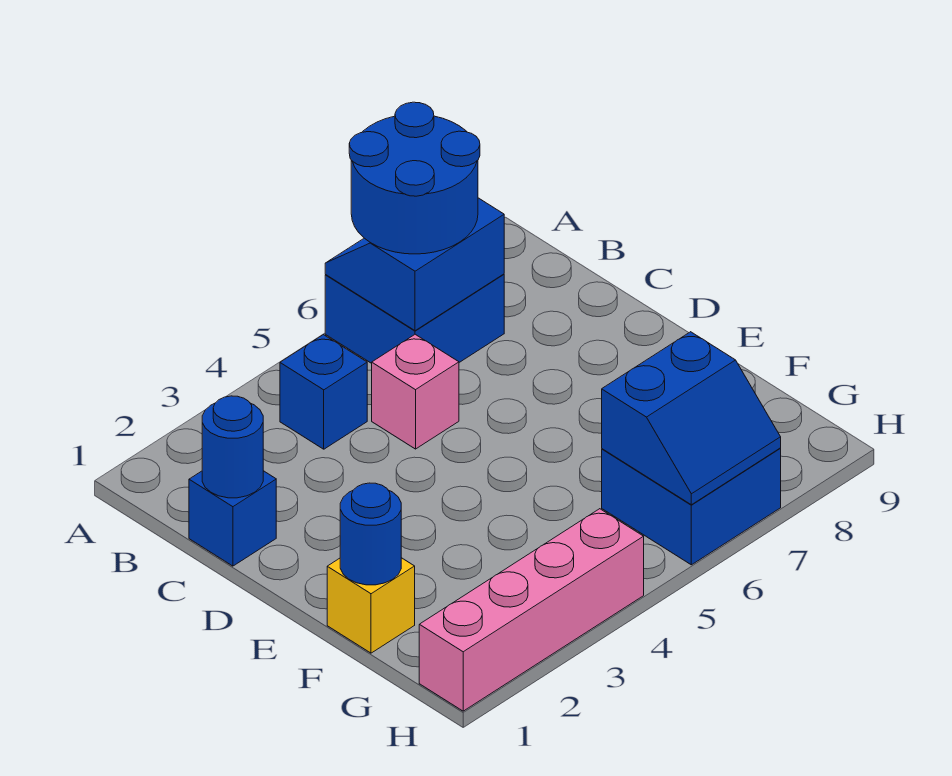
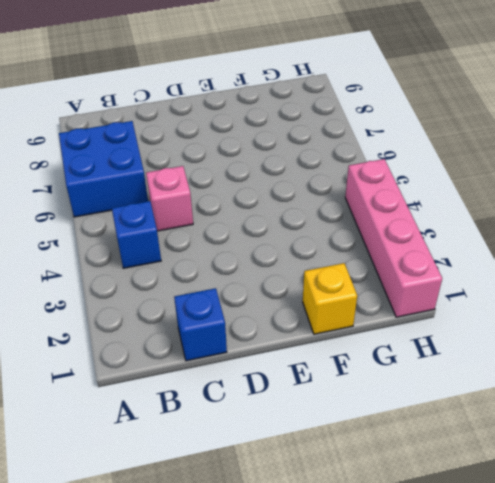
none -> blue 2x2 brick [602,448,781,565]
none -> blue 2x2 slope [325,198,504,331]
none -> blue 1x1 round brick [202,396,263,498]

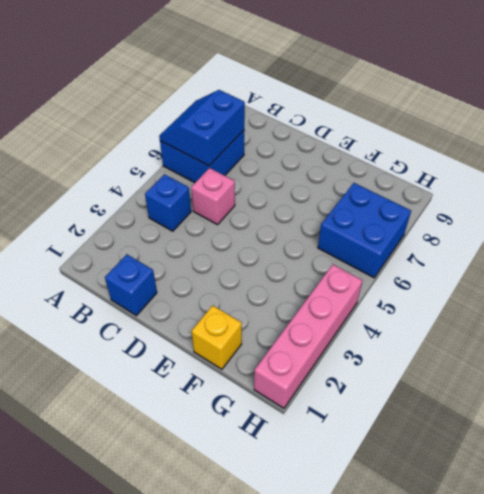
none -> blue 1x1 round brick [202,396,263,498]
none -> blue 1x1 round brick [340,483,401,585]
none -> blue 2x2 slope [602,332,781,505]

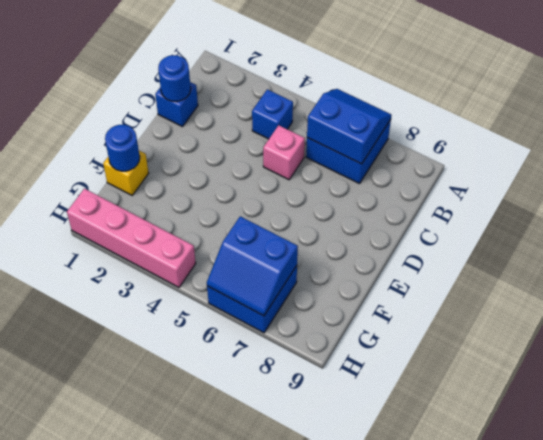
none -> blue 2x2 round brick [349,102,480,254]

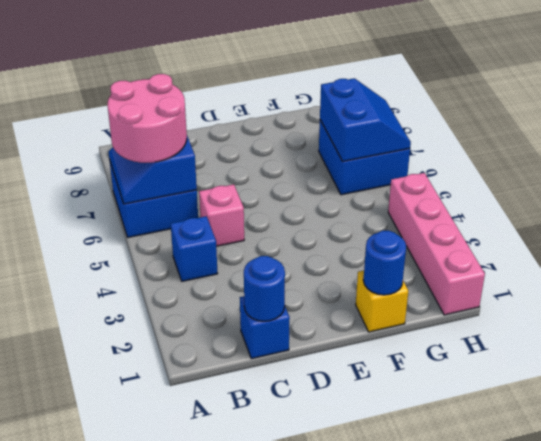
pink 2x2 round brick [107,74,187,163] -> blue 2x2 round brick [349,102,480,254]

